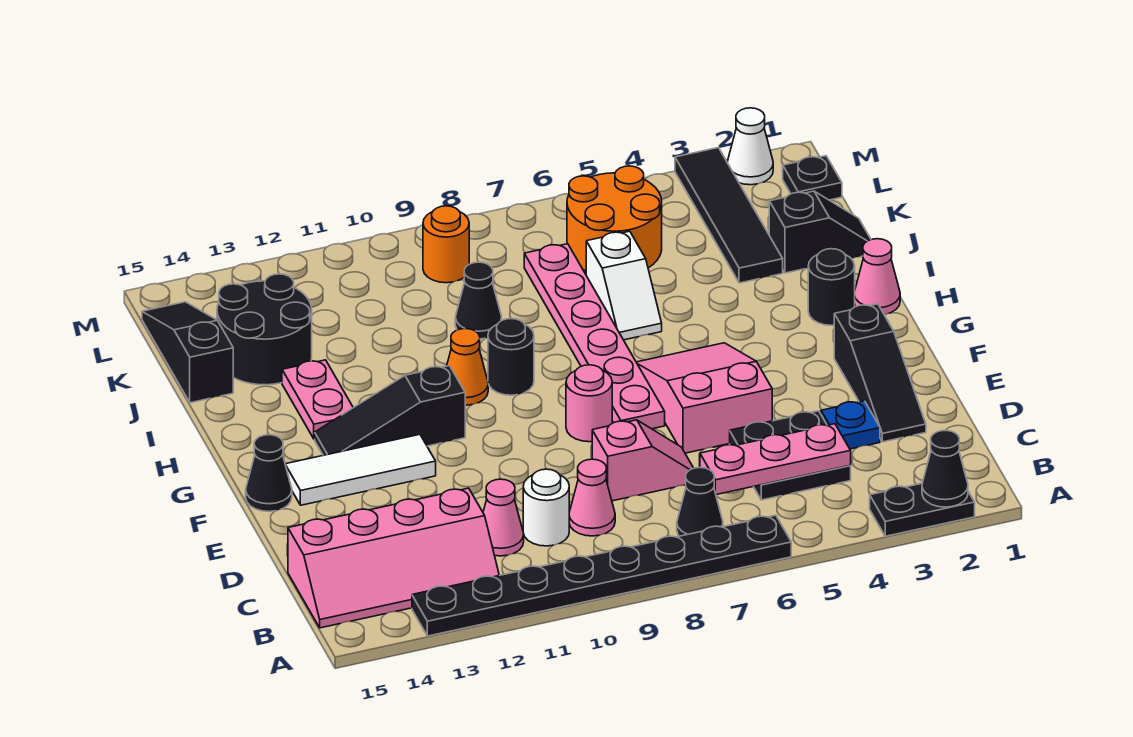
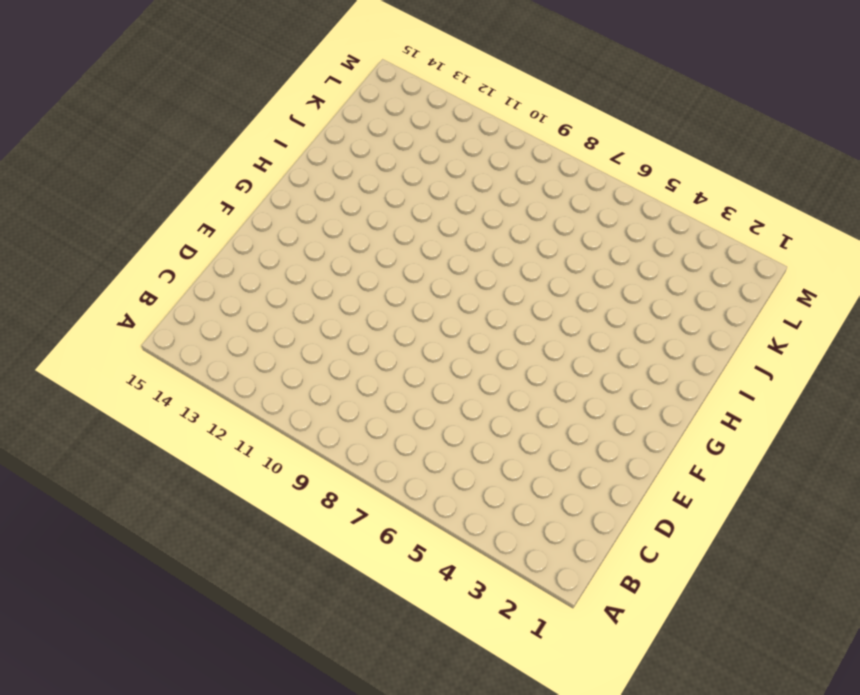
none -> black 1x2 plate [870,484,975,536]
none -> black 1x8 plate [412,515,791,636]
none -> black 1x1 cone [677,468,723,536]
none -> pink 2x4 slope [288,488,499,628]

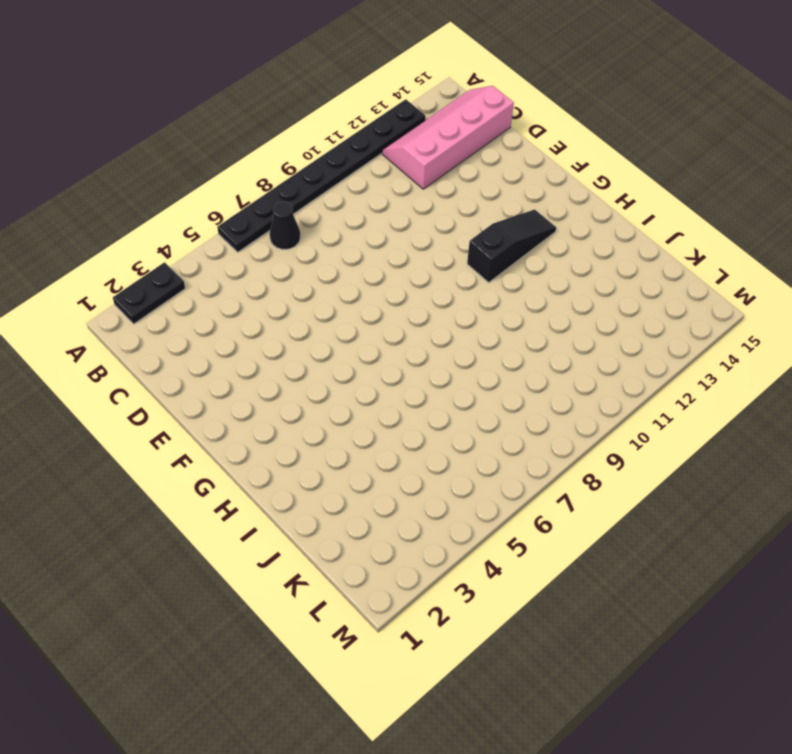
none -> black 2x2 plate [730,411,851,500]
none -> pink 1x1 cone [569,459,615,536]
none -> white 1x1 round brick [523,469,569,546]
none -> pink 1x1 cone [483,479,524,556]

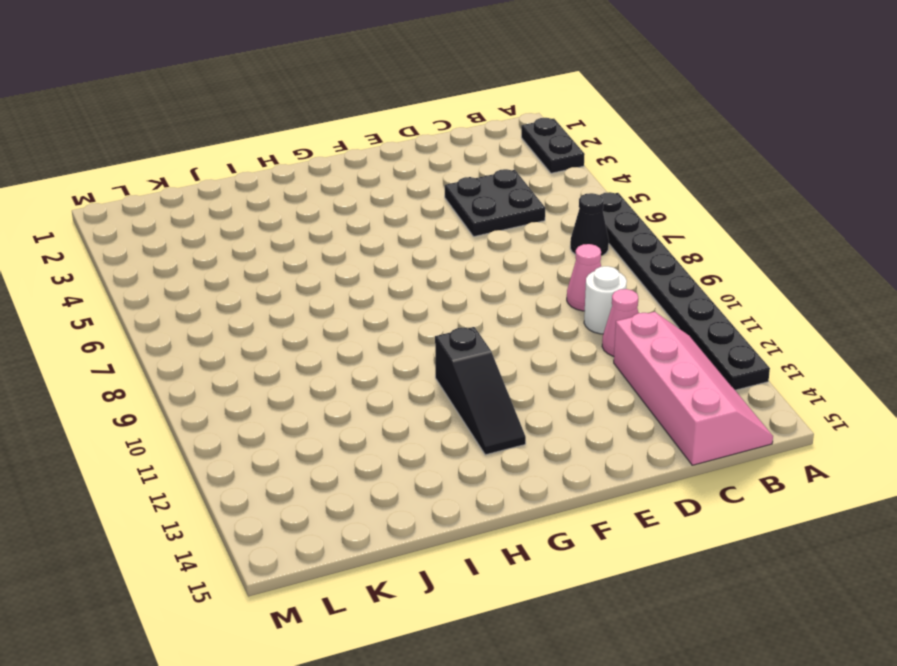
none -> black 1x3 slope [834,304,926,442]
none -> blue 1x1 plate [821,401,880,449]
none -> pink 1x2 slope [592,420,694,501]
none -> pink 2x3 slope [636,343,772,453]

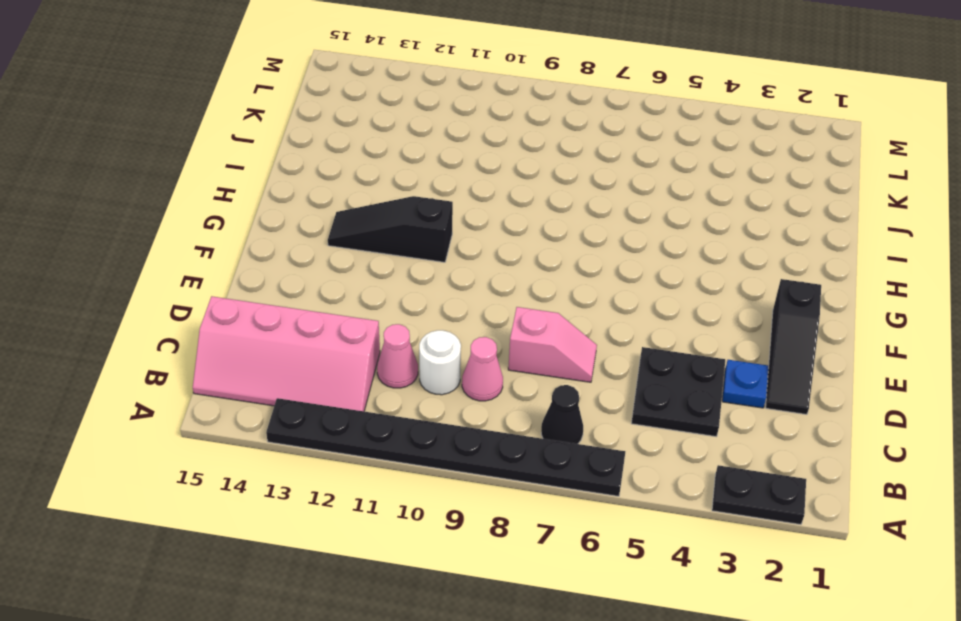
none -> pink 2x3 slope [636,343,772,453]
none -> pink 1x6 plate [524,244,665,429]
none -> pink 1x1 round brick [566,365,612,442]
none -> white 1x3 tile [285,435,436,505]

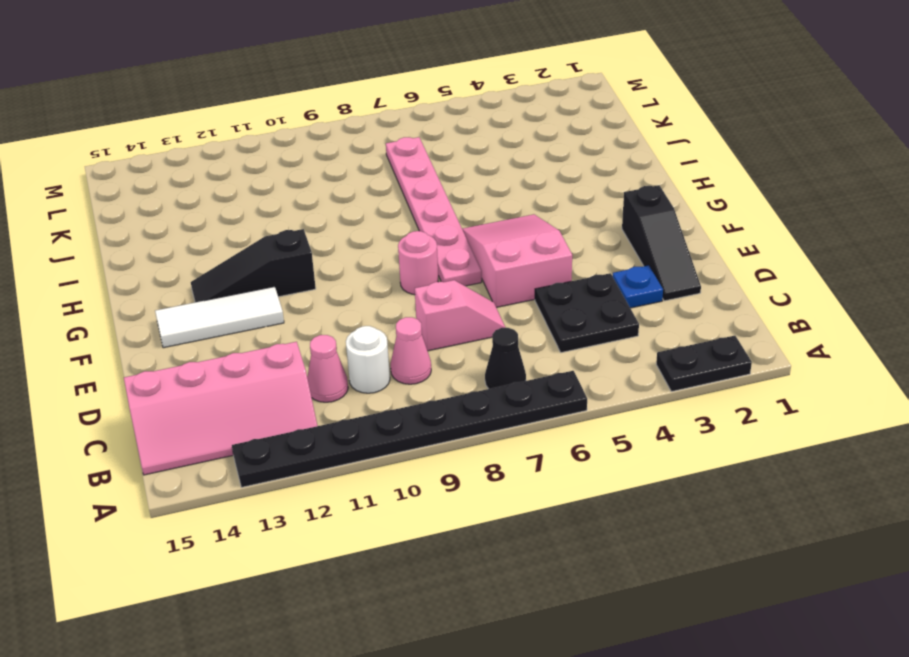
none -> black 1x1 cone [246,435,292,512]
none -> pink 1x1 cone [855,239,900,315]
none -> black 1x1 round brick [808,249,855,325]
none -> black 1x1 round brick [488,319,534,395]

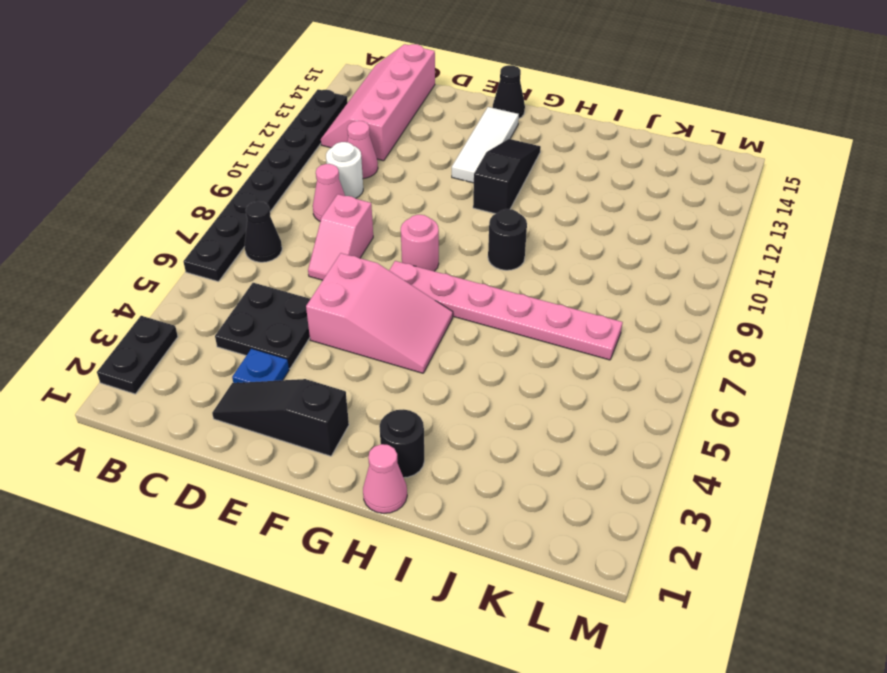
none -> orange 1x1 cone [447,329,488,405]
none -> pink 1x2 plate [282,360,353,439]
none -> white 1x2 slope [586,231,662,340]
none -> black 1x2 slope [769,191,871,273]

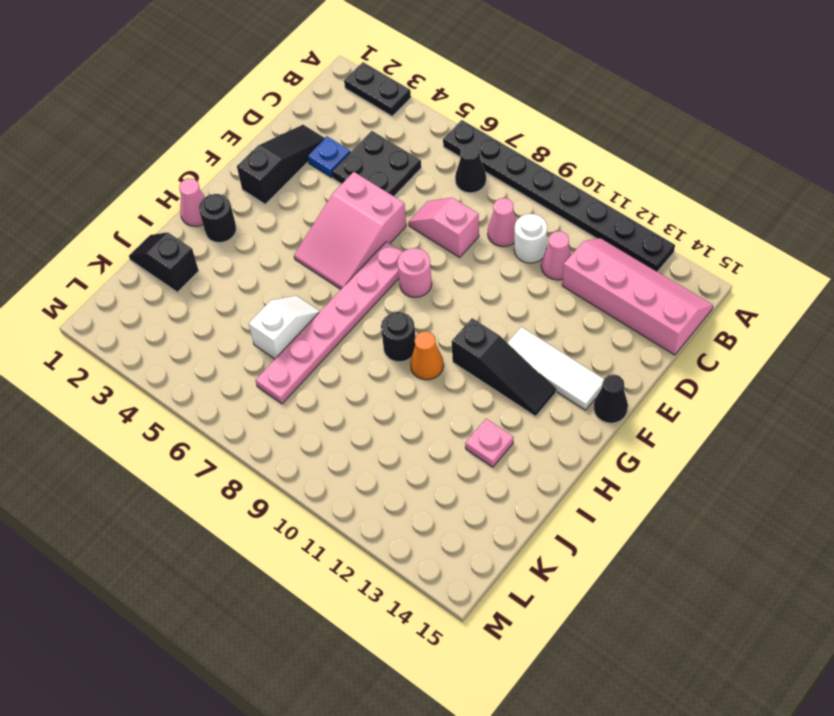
pink 1x1 plate [465,419,514,467] -> pink 1x2 plate [282,360,353,439]
none -> black 1x4 tile [675,148,783,283]
none -> black 1x1 cone [455,262,502,339]
none -> black 2x2 round brick [217,274,312,385]
none -> black 1x3 slope [142,302,233,403]

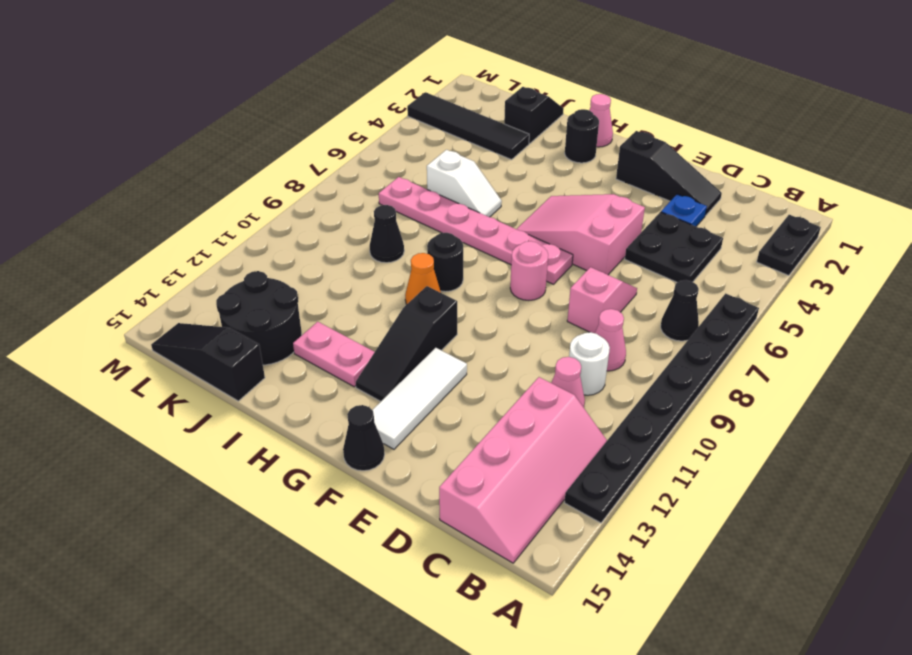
none -> orange 2x2 round brick [567,166,662,271]
none -> black 1x1 plate [783,156,842,200]
none -> orange 1x1 round brick [423,206,469,283]
none -> white 1x1 cone [727,108,773,185]

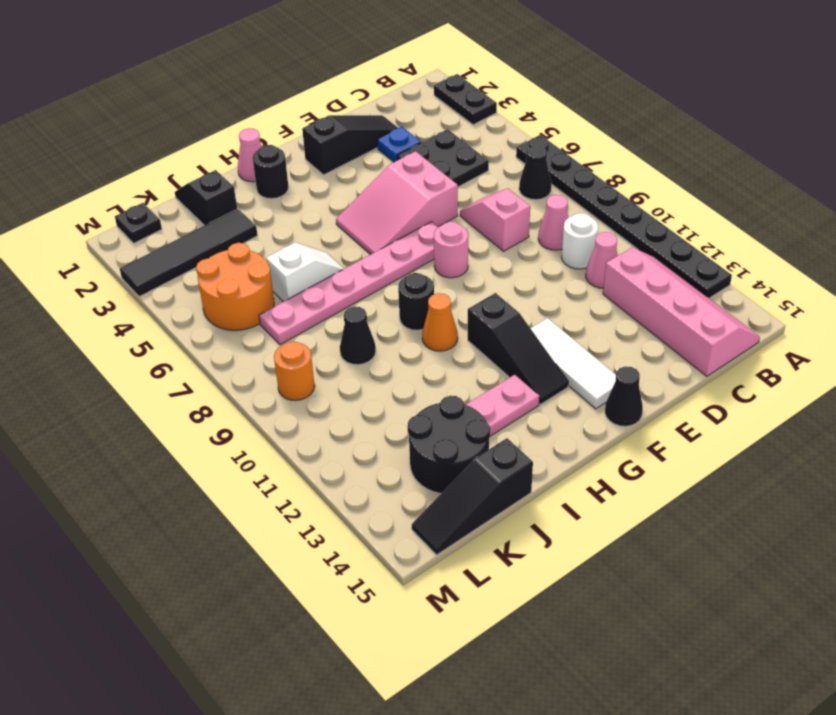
none -> white 1x1 cone [727,108,773,185]
none -> black 1x1 cone [922,430,968,507]
none -> pink 1x3 plate [700,424,851,495]

